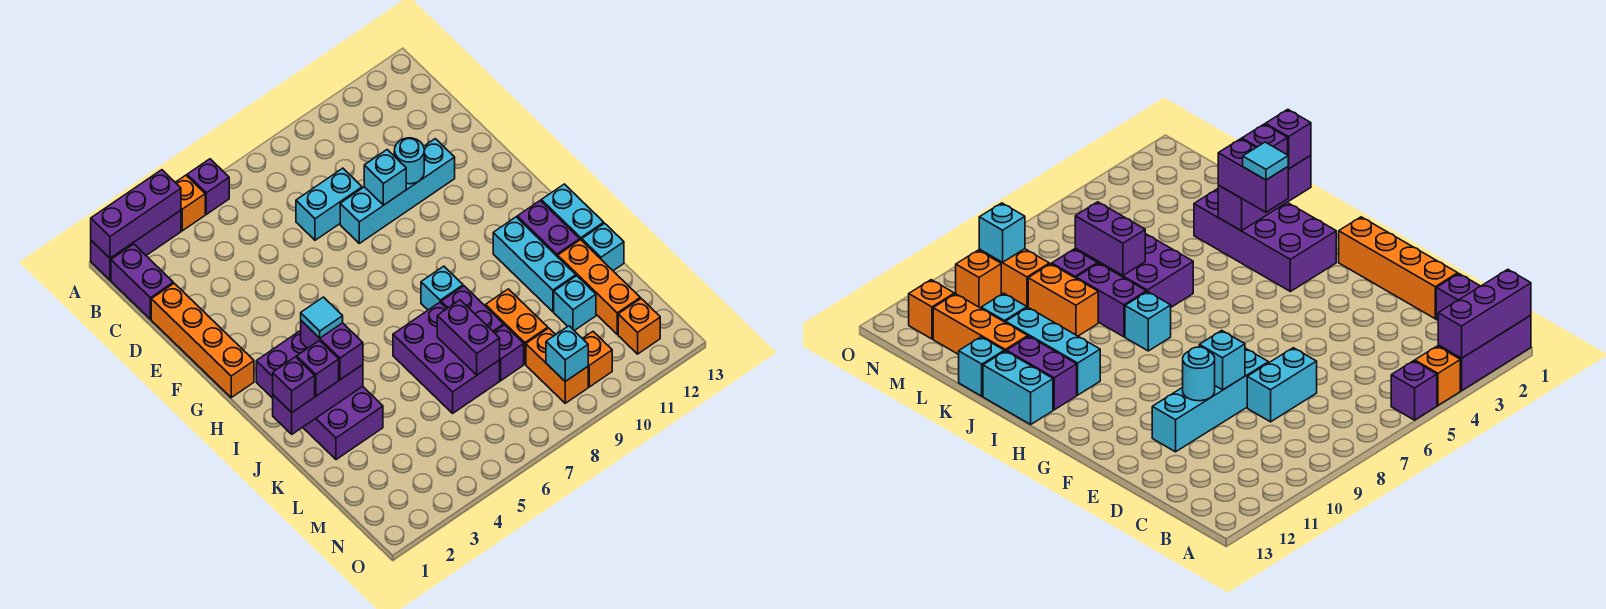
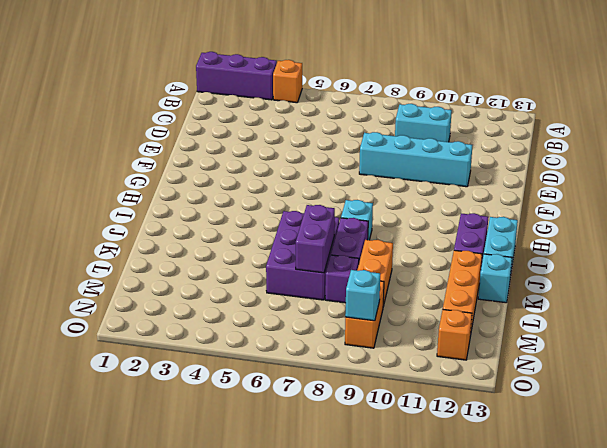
cyan 1x2 brick [395,104,452,142] -> cyan 1x2 brick moved to [296,168,362,240]
none -> purple 1x1 brick [187,159,229,214]
none -> purple 1x2 brick [111,244,173,319]
none -> orange 1x4 brick [151,283,254,398]
none -> purple 2x4 brick [256,330,383,460]

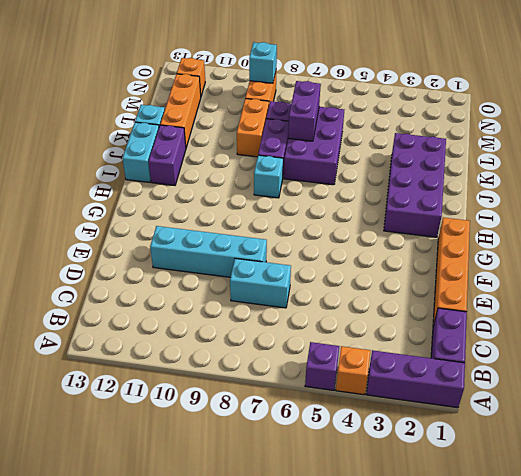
none -> cyan 1x3 brick [493,217,576,312]
none -> cyan 1x1 brick [554,276,596,331]
none -> orange 1x1 brick [582,332,612,387]
none -> purple 1x3 brick [91,170,181,258]

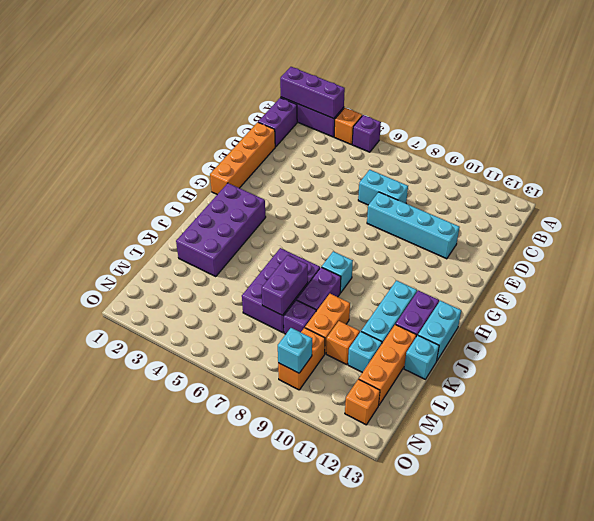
orange 1x1 brick [326,321,360,364] -> orange 1x1 brick moved to [582,332,612,387]
none -> cyan 1x1 brick [364,150,406,205]
none -> cyan 1x1 round brick [394,138,424,184]
none -> purple 1x3 brick [273,365,363,434]
none -> purple 1x2 brick [301,321,363,380]

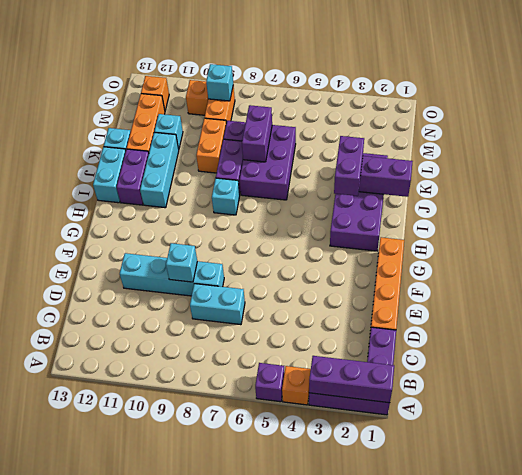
none -> cyan 1x1 round brick [394,138,424,184]
none -> purple 1x1 brick [273,357,315,413]
none -> purple 1x1 brick [297,341,339,396]
none -> cyan 1x1 tile [301,297,343,338]

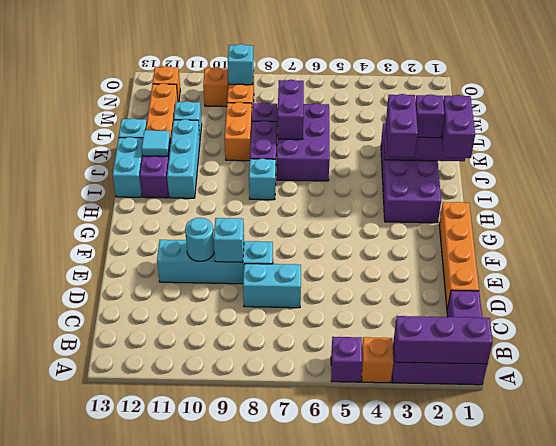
purple 1x2 brick [442,95,475,158] -> purple 1x1 brick [273,357,315,413]
cyan 1x1 tile [142,130,170,156] -> cyan 1x1 tile moved to [301,297,343,338]

